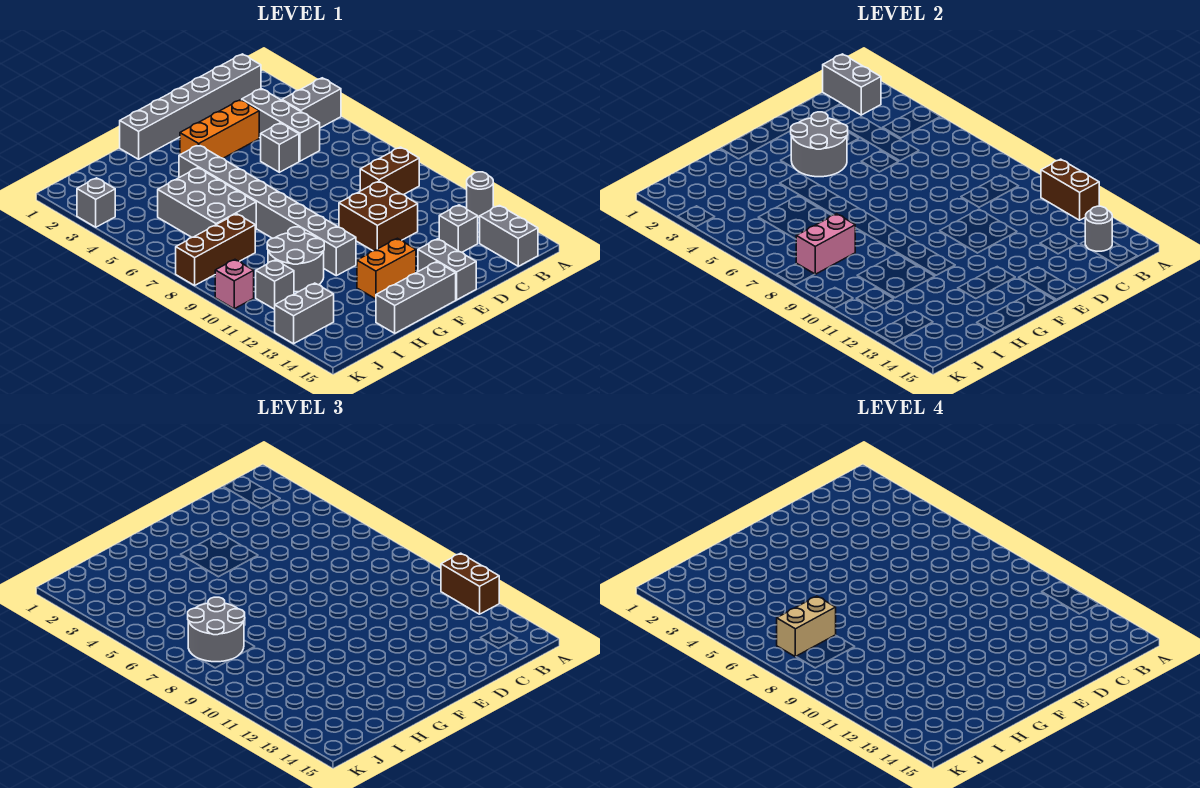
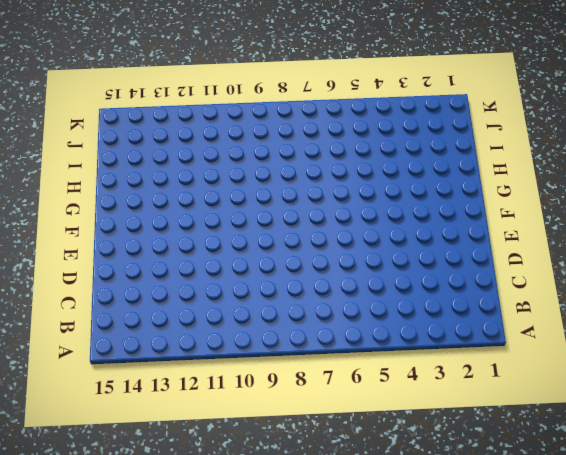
none -> grey 1x2 brick [282,78,341,128]
none -> grey 1x1 round brick [467,172,493,217]
none -> grey 1x6 brick [120,54,261,159]

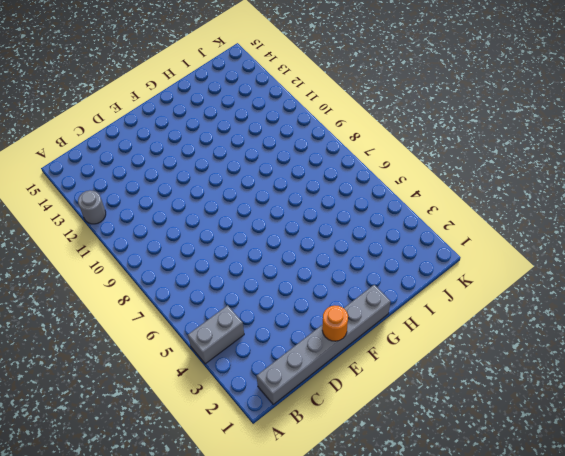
orange 1x1 round brick [322,305,348,341] -> none
none -> brown 1x2 brick [360,147,419,195]
none -> grey 1x2 brick [480,205,538,266]
none -> grey 1x3 brick [242,89,320,161]

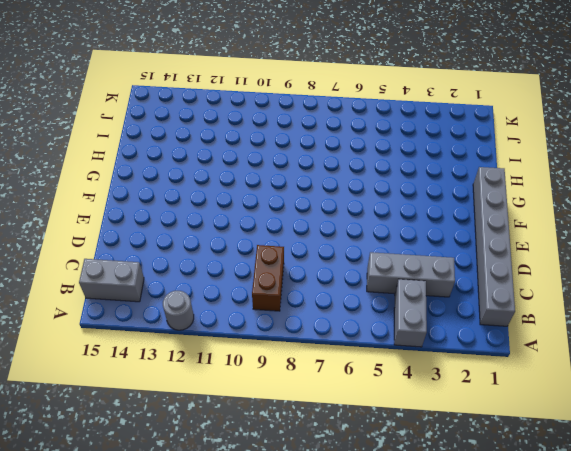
none -> grey 1x1 brick [439,205,478,252]
none -> orange 1x3 brick [180,100,259,158]
none -> grey 1x1 brick [261,123,299,172]

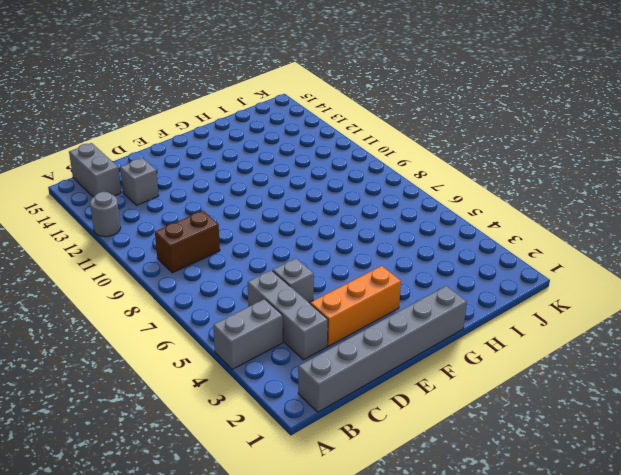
none -> brown 2x2 brick [339,181,418,251]
none -> grey 1x2 brick [418,239,476,300]
none -> orange 1x2 brick [357,238,416,299]

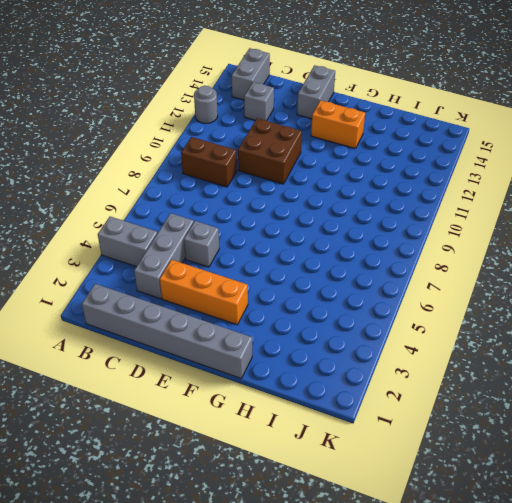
none -> grey 1x3 brick [376,262,456,333]
none -> grey 1x8 brick [179,145,356,276]
none -> grey 2x3 brick [158,168,256,237]

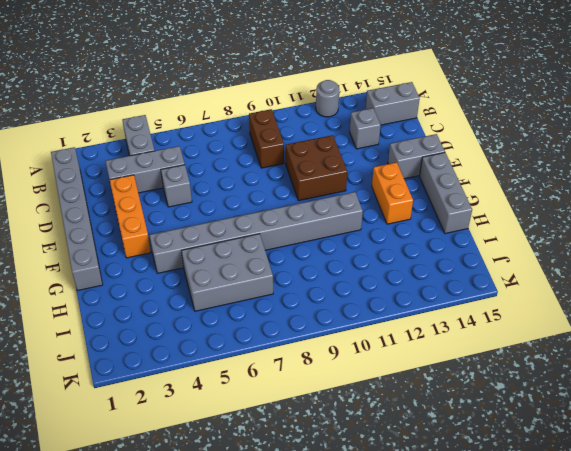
none -> grey 2x2 round brick [267,227,324,292]
none -> brown 1x3 brick [176,214,255,285]
none -> grey 1x1 brick [256,260,294,309]

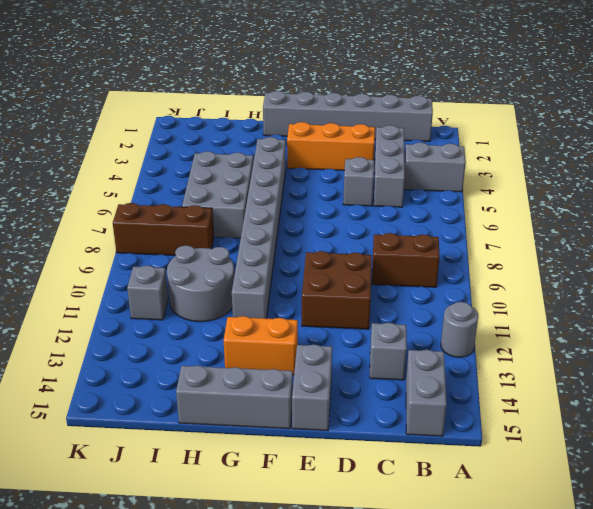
none -> grey 1x2 brick [275,283,334,344]
none -> grey 1x1 brick [77,178,115,227]
none -> pink 1x1 brick [215,260,254,309]

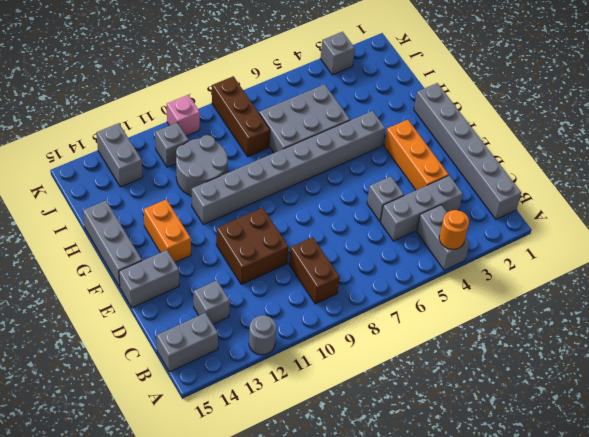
orange 1x1 round brick [439,210,469,249] -> none
none -> brown 1x2 brick [1041,159,1099,220]
none -> grey 1x2 brick [823,54,881,115]
none -> grey 1x1 round brick [1085,206,1112,251]

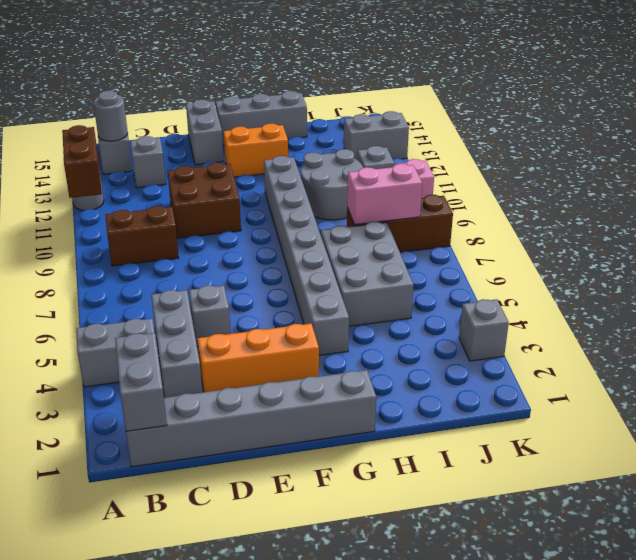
none -> grey 2x2 round brick [791,112,848,177]
none -> brown 1x2 brick [441,553,499,614]
none -> grey 2x2 round brick [188,597,245,662]

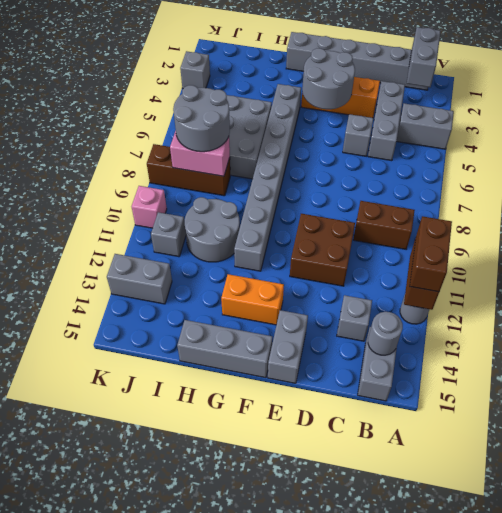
none -> tan 1x2 brick [777,596,836,657]

